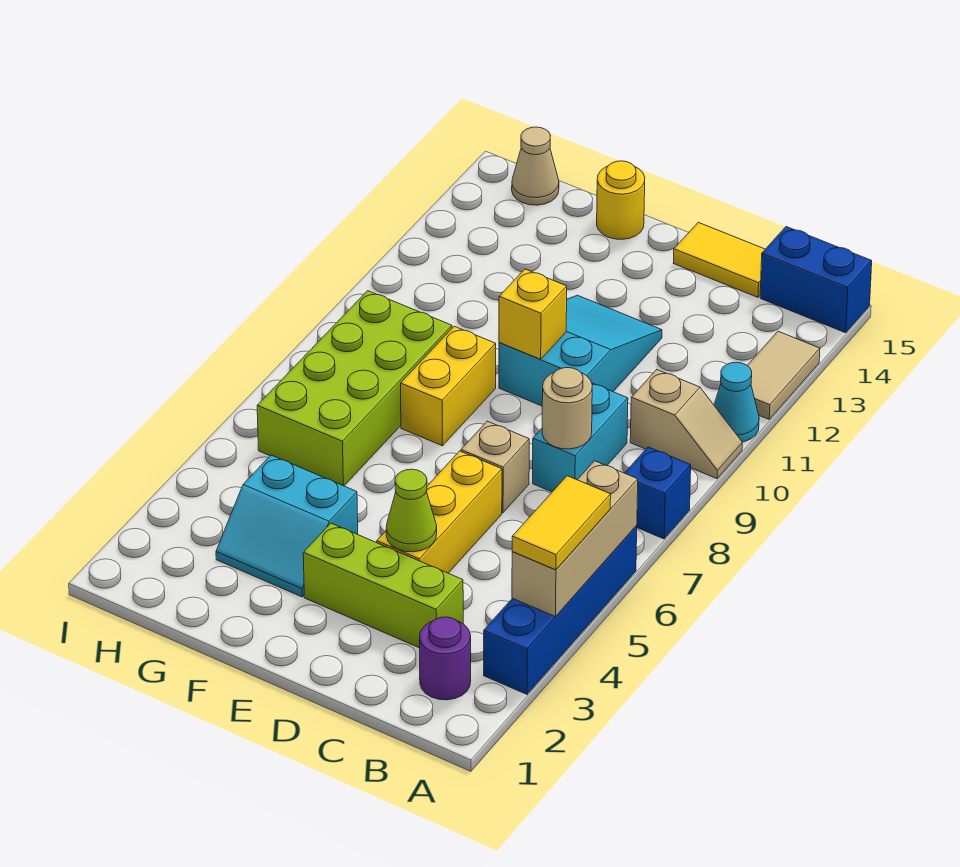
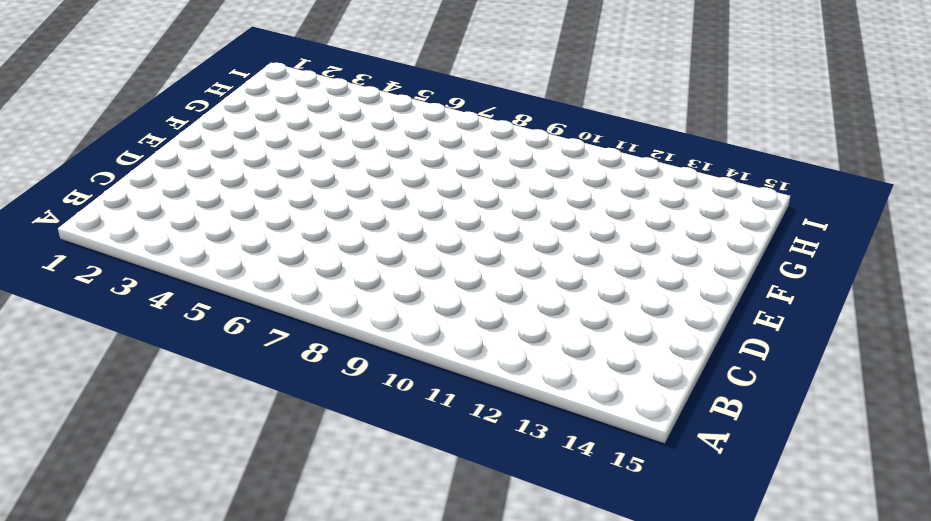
none -> blue 1x4 brick [484,525,637,694]
none -> blue 1x1 brick [625,447,691,539]
none -> tan 1x2 slope [630,370,742,479]

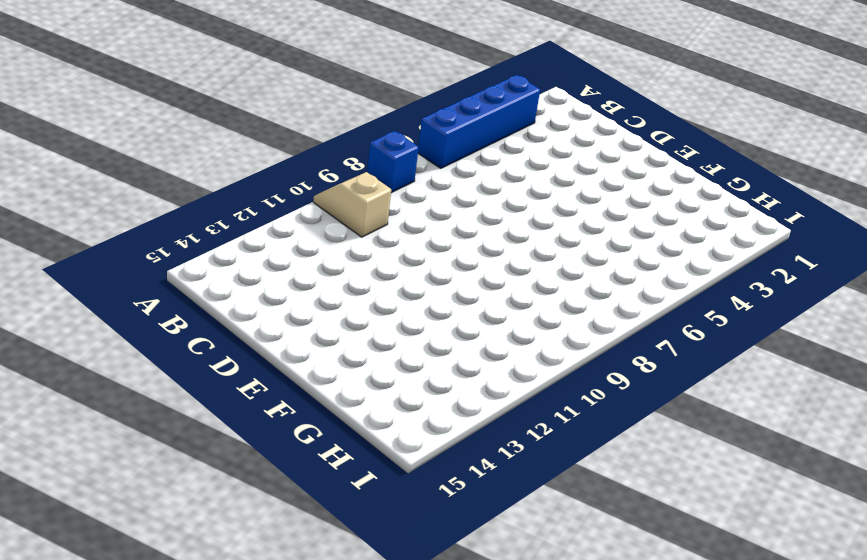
none -> cyan 1x1 cone [714,362,759,442]
none -> tan 1x2 tile [747,331,820,419]
none -> blue 1x2 brick [760,227,872,333]

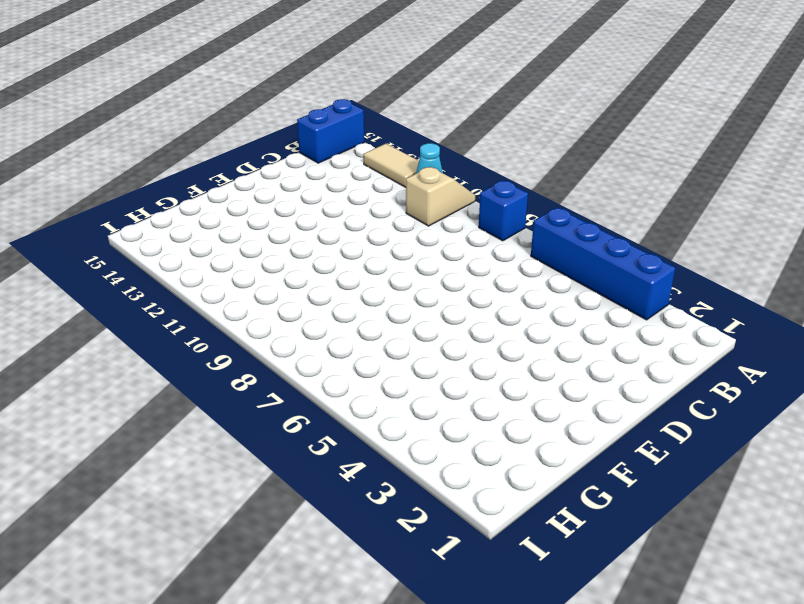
none -> purple 1x1 round brick [420,617,471,700]
none -> lime 1x3 brick [303,523,463,648]
none -> cyan 1x2 brick [533,383,628,492]

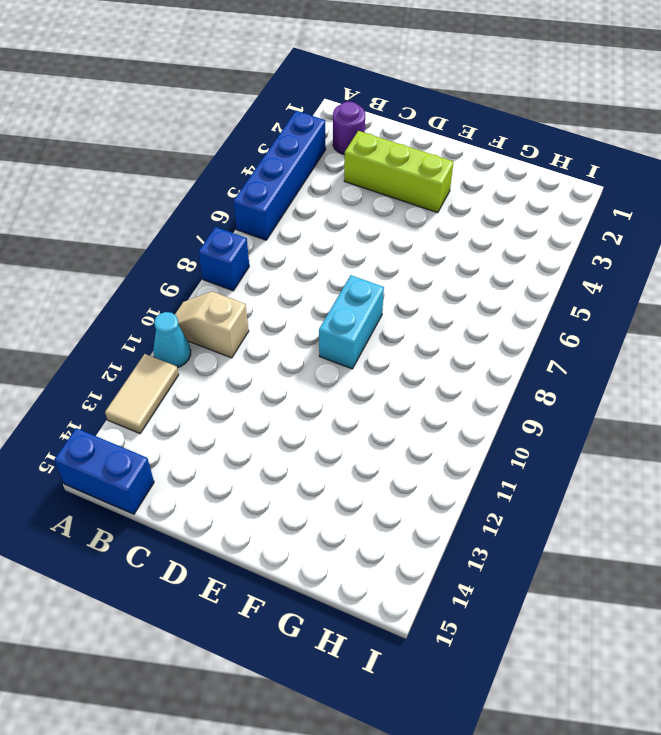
cyan 1x2 brick [319,275,384,369] -> cyan 1x2 brick moved to [533,383,628,492]
none -> yellow 1x2 tile [674,222,765,297]
none -> yellow 1x3 brick [377,451,502,573]
none -> tan 1x1 brick [461,421,529,513]

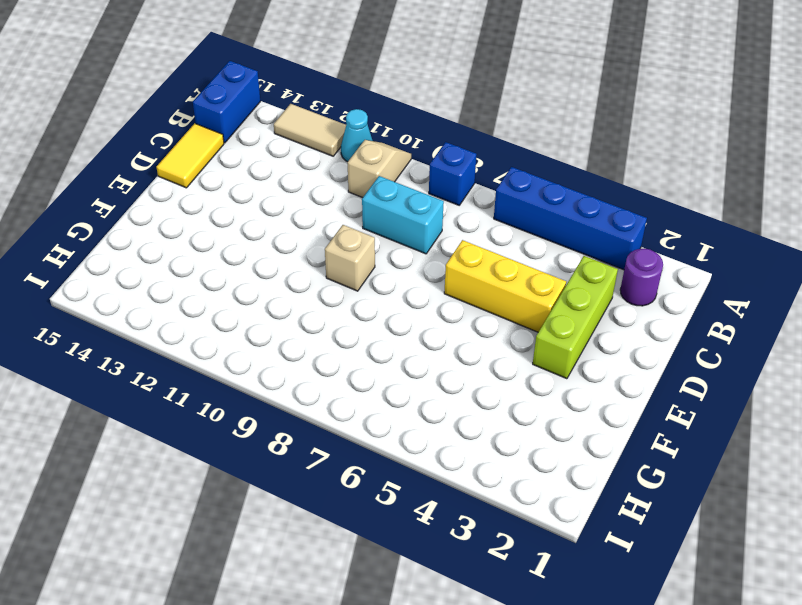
tan 1x1 brick [325,225,375,291] -> tan 1x1 brick moved to [461,421,529,513]
none -> cyan 2x3 slope [499,295,662,406]
none -> cyan 2x2 slope [216,455,358,597]
none -> yellow 1x2 brick [401,326,496,446]

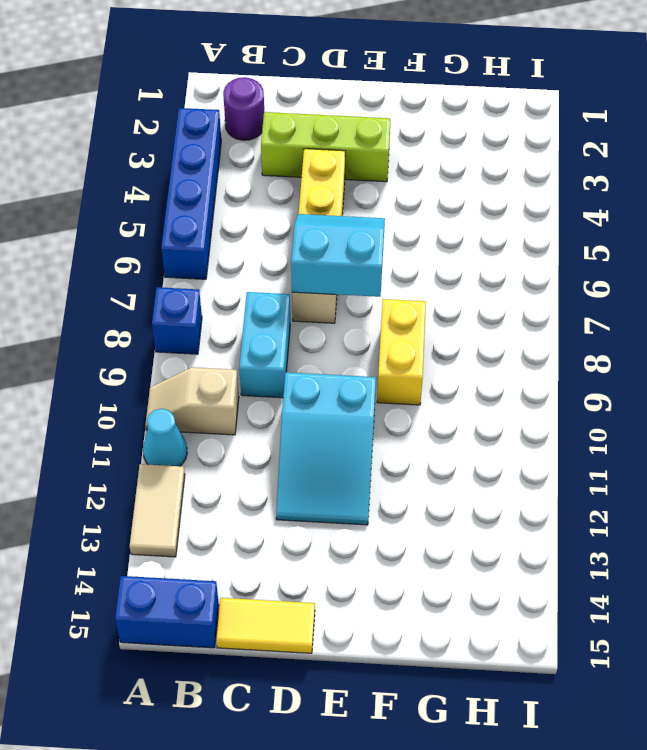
cyan 2x2 slope [291,214,385,297] -> cyan 2x2 slope moved to [216,455,358,597]
none -> yellow 1x1 round brick [597,161,645,239]
none -> lime 2x4 brick [257,291,452,486]
none -> tan 1x1 cone [512,127,559,205]

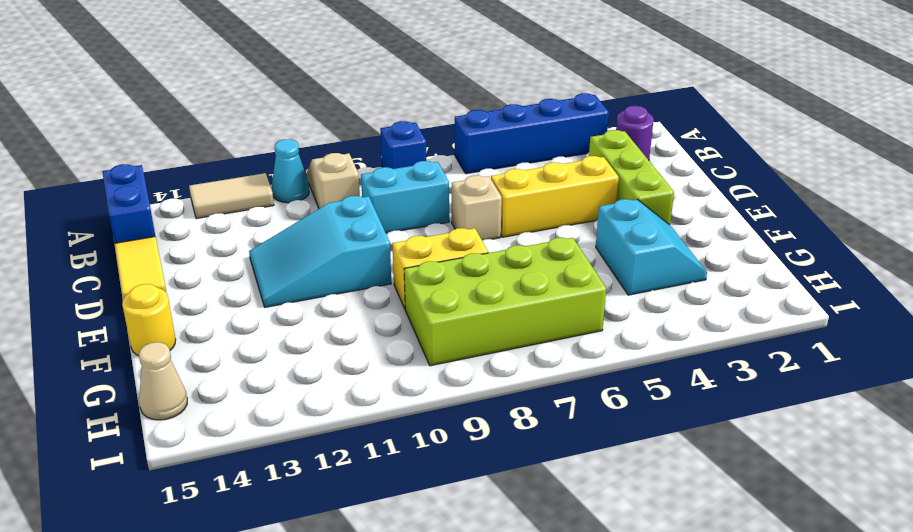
none -> tan 1x3 brick [512,461,638,617]
none -> tan 1x1 round brick [542,368,592,449]
none -> lime 1x1 cone [386,469,437,552]

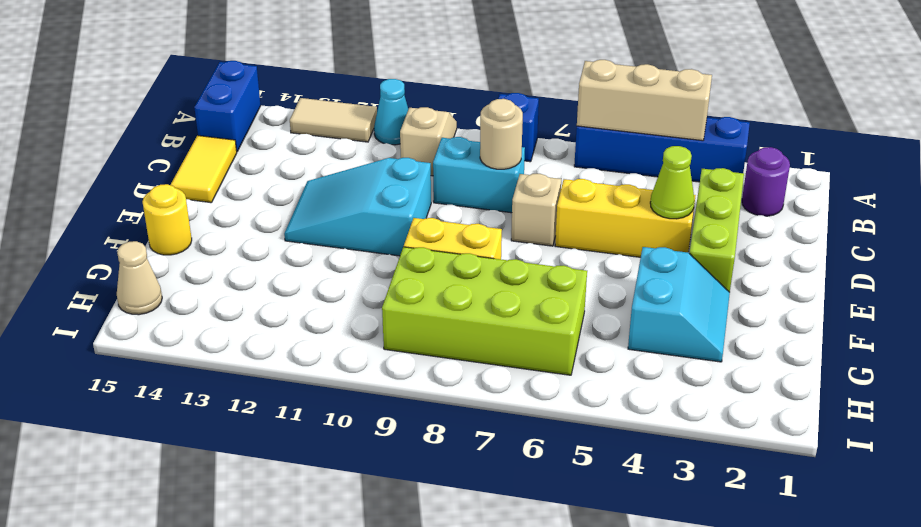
none -> yellow 1x1 brick [499,269,567,359]
none -> yellow 1x2 tile [512,476,611,570]

